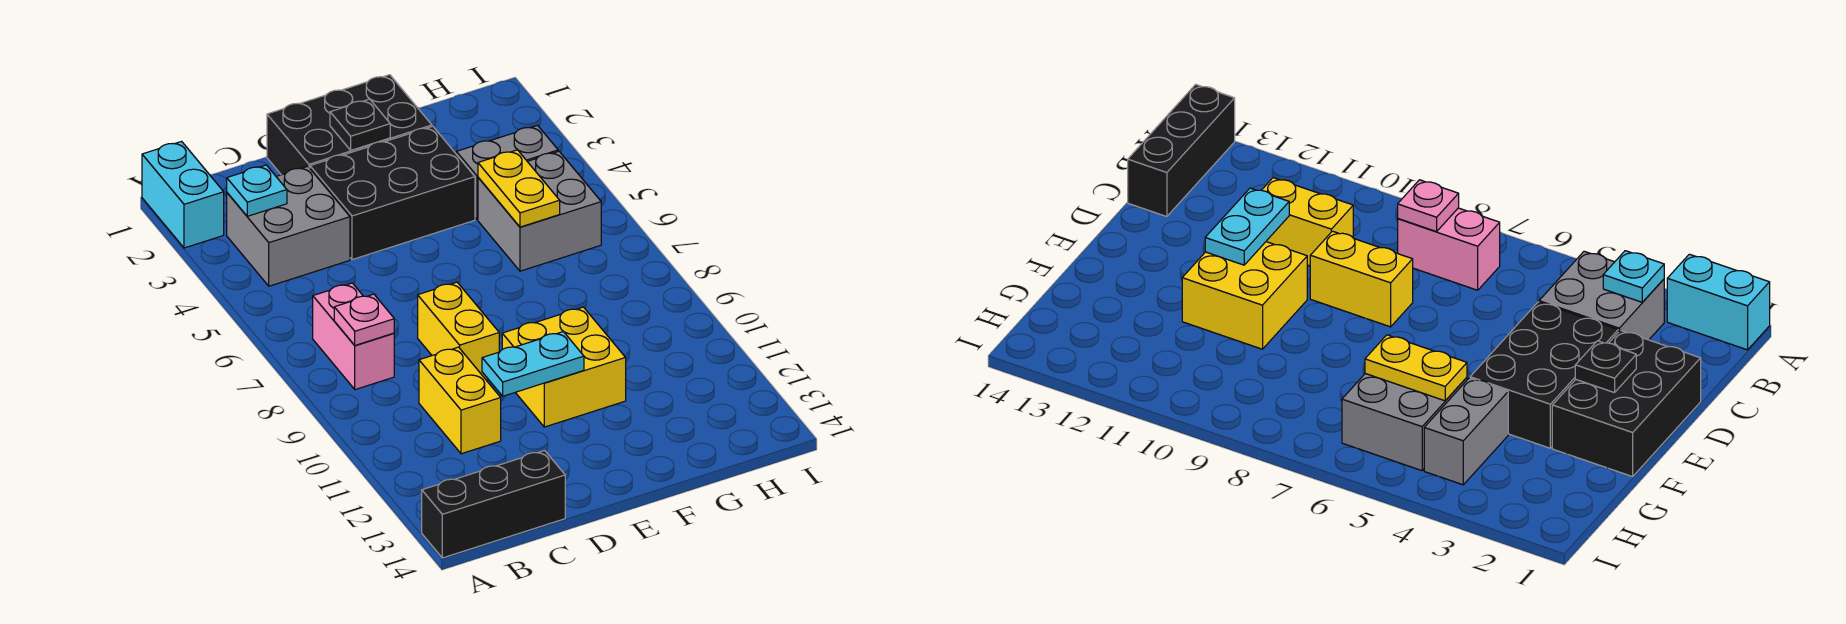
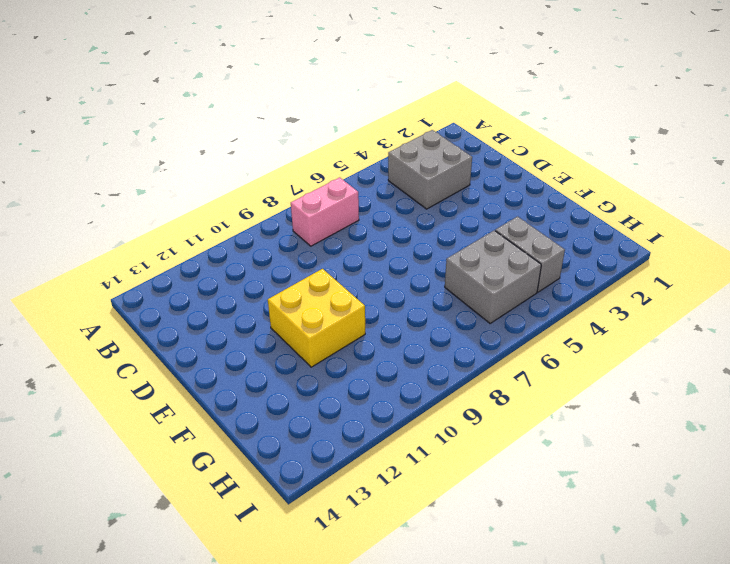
none -> cyan 1x2 brick [142,141,224,248]
none -> black 1x3 brick [422,451,565,558]
none -> yellow 1x2 brick [419,347,501,454]

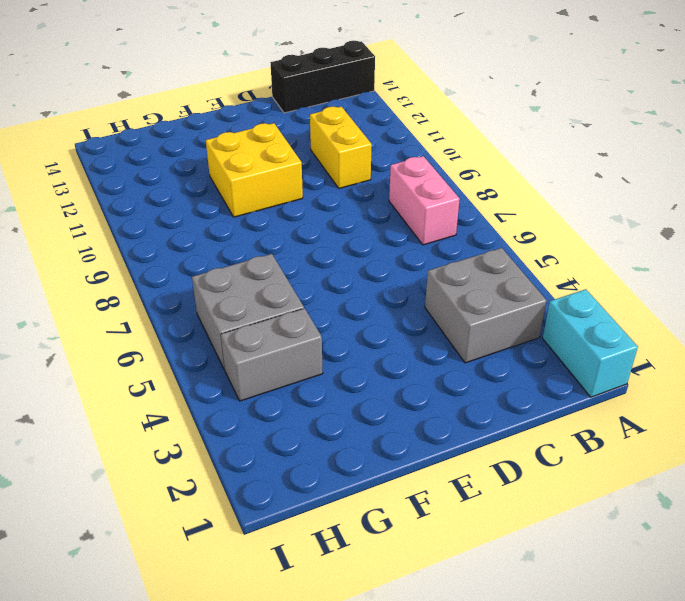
none -> black 2x3 brick [267,75,432,175]
none -> black 2x3 brick [310,126,475,260]
none -> yellow 1x2 brick [418,282,499,380]

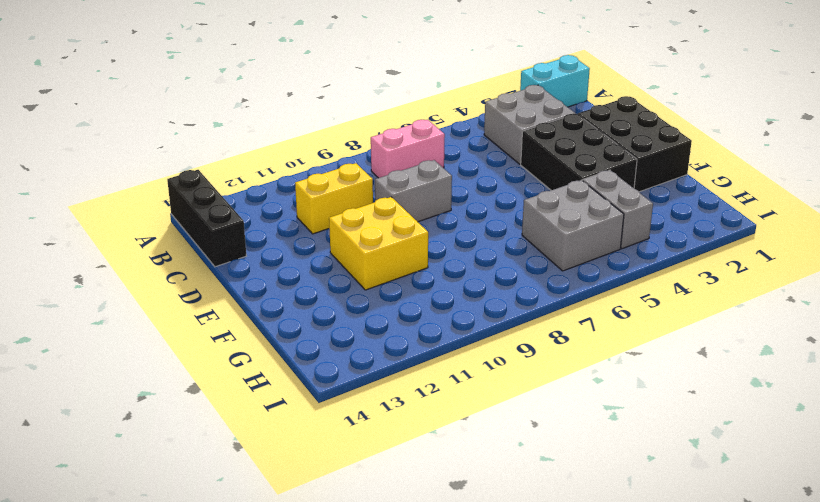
grey 1x2 brick [375,160,452,222] -> yellow 1x2 brick [418,282,499,380]
none -> cyan 1x1 plate [227,165,287,216]
none -> pink 1x1 plate [334,294,394,345]
none -> cyan 1x2 plate [482,332,584,396]

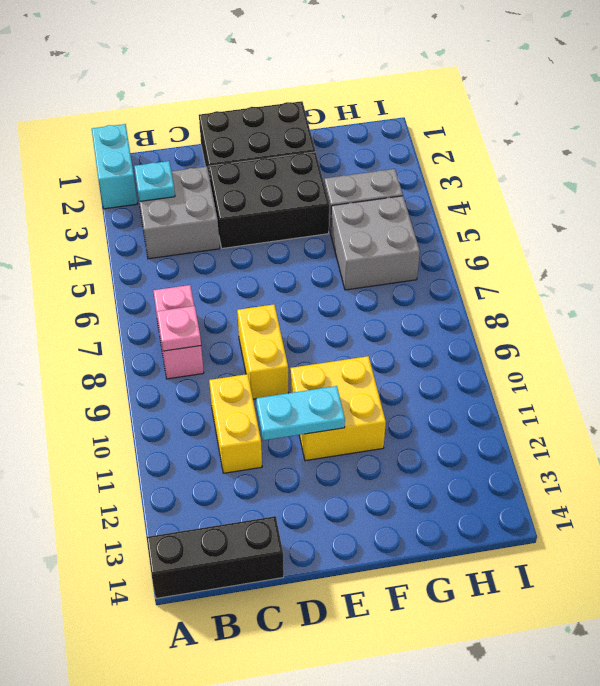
none -> black 1x1 plate [330,99,390,150]
none -> yellow 1x2 plate [478,150,560,227]

